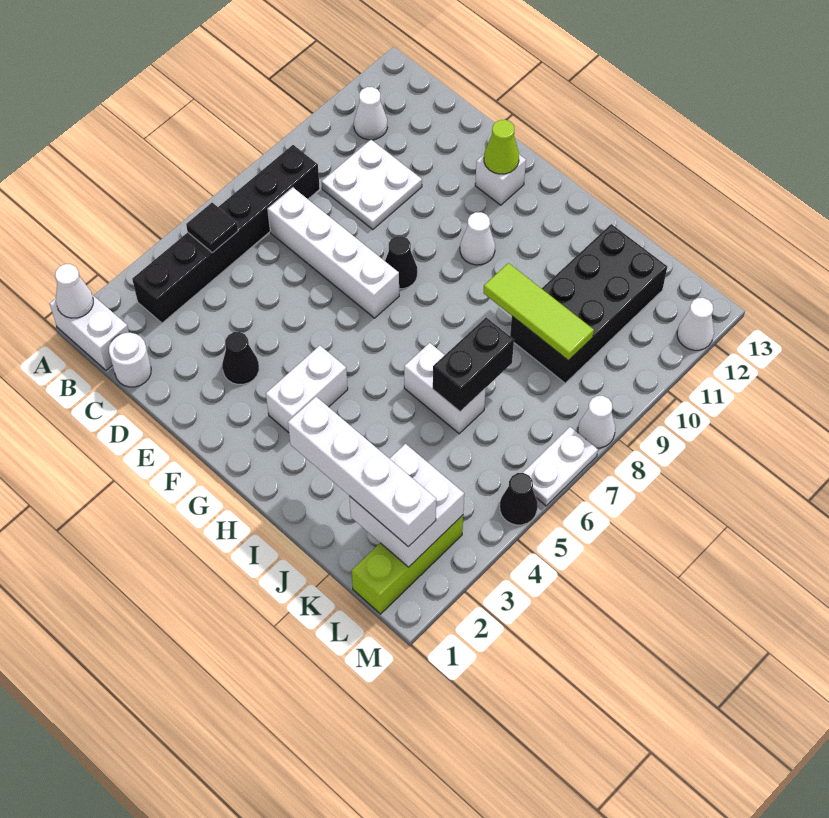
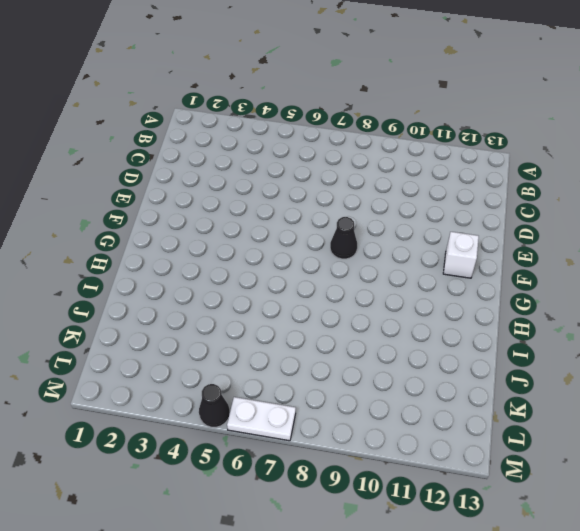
none -> white 1x2 brick [49,295,129,371]
none -> black 1x6 brick [132,145,320,323]
none -> white 1x1 cone [354,87,388,140]

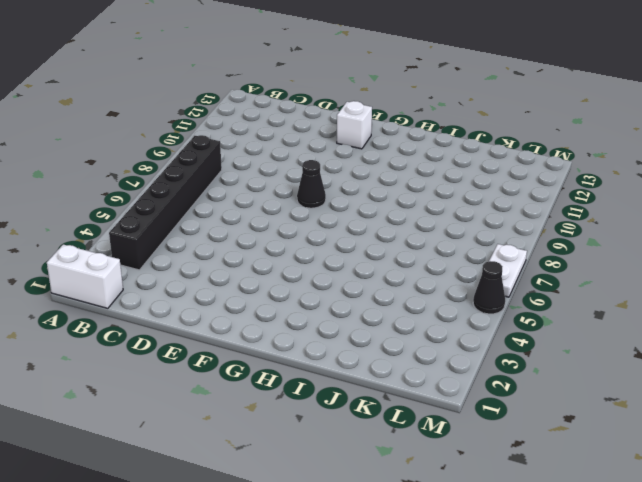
none -> white 1x1 cone [354,87,388,140]
none -> white 1x1 round brick [109,333,151,387]
none -> white 1x4 brick [268,188,399,318]

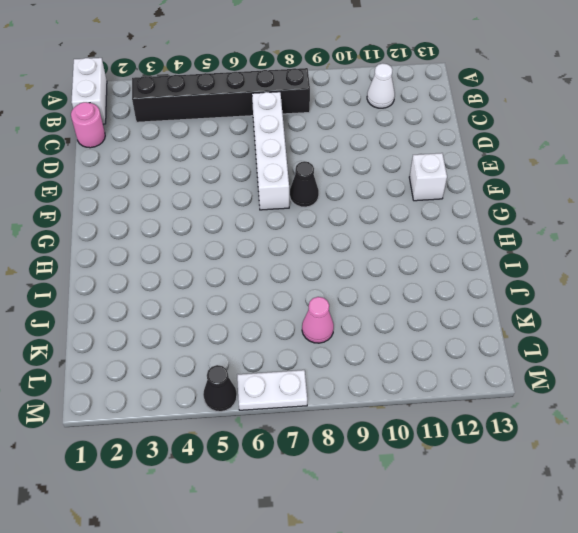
pink 1x1 round brick [71,102,105,148] -> white 1x1 round brick [109,333,151,387]
pink 1x1 cone [302,297,334,343] -> none
none -> white 2x2 plate [322,140,422,230]
none -> black 1x1 cone [222,332,259,384]
none -> white 1x2 brick [266,345,348,433]

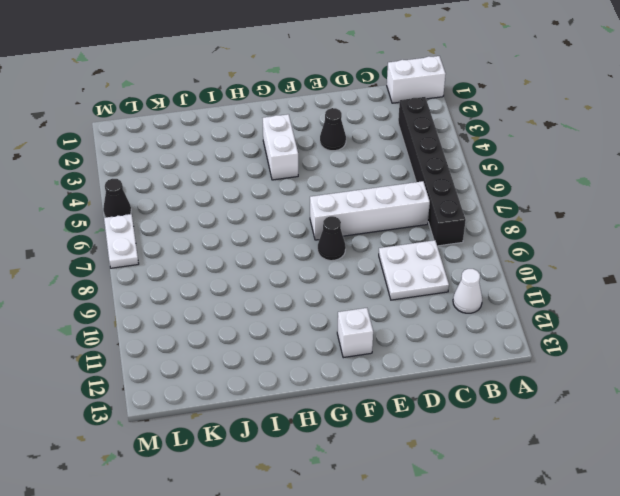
none -> white 1x1 round brick [109,333,151,387]
none -> white 1x1 cone [460,212,495,265]
none -> white 1x2 brick [404,343,486,434]

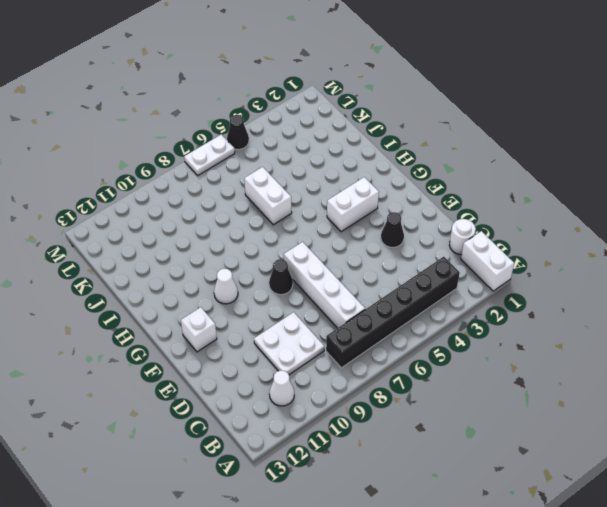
none -> black 2x4 brick [510,224,667,383]
none -> lime 1x3 brick [352,515,463,614]
none -> white 1x1 cone [578,396,615,448]

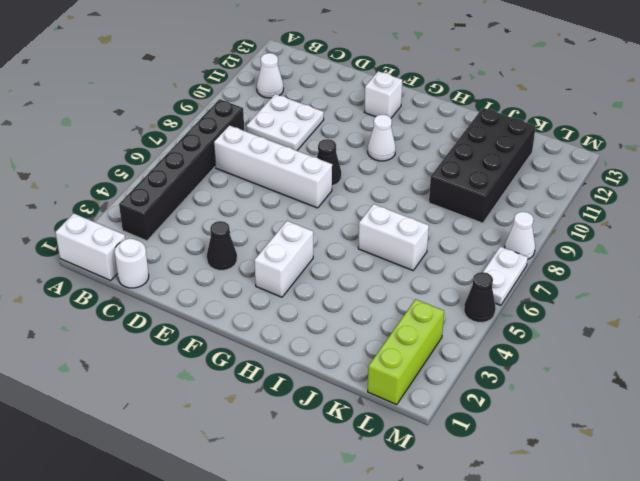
none -> white 1x1 cone [677,298,714,350]
none -> white 1x1 cone [55,264,93,318]
none -> black 1x1 tile [186,203,238,253]

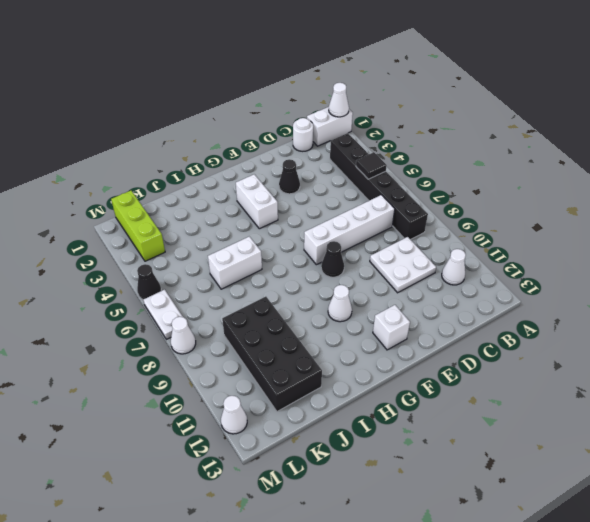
none -> lime 1x1 cone [484,120,519,174]
none -> lime 1x3 tile [483,263,594,360]
none -> black 1x2 brick [433,317,514,412]

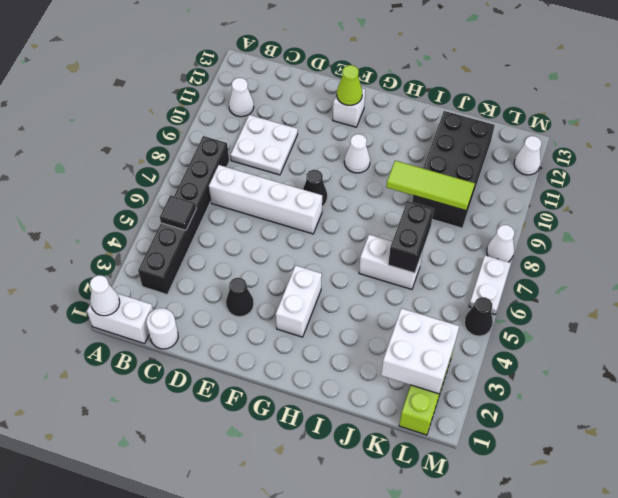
none -> white 1x4 brick [288,397,436,547]

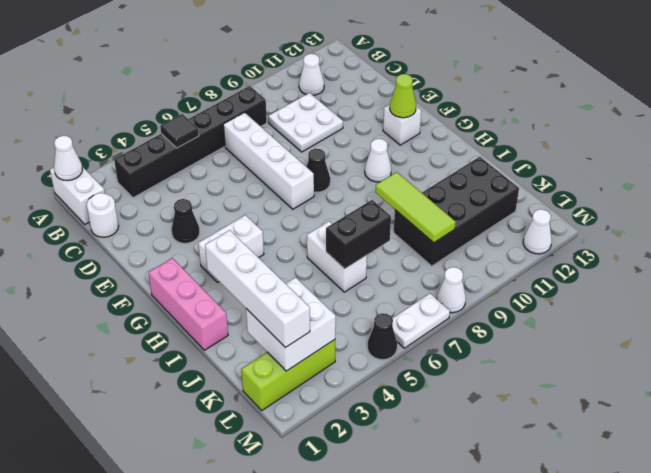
pink 1x3 brick [148,258,228,350] -> none

